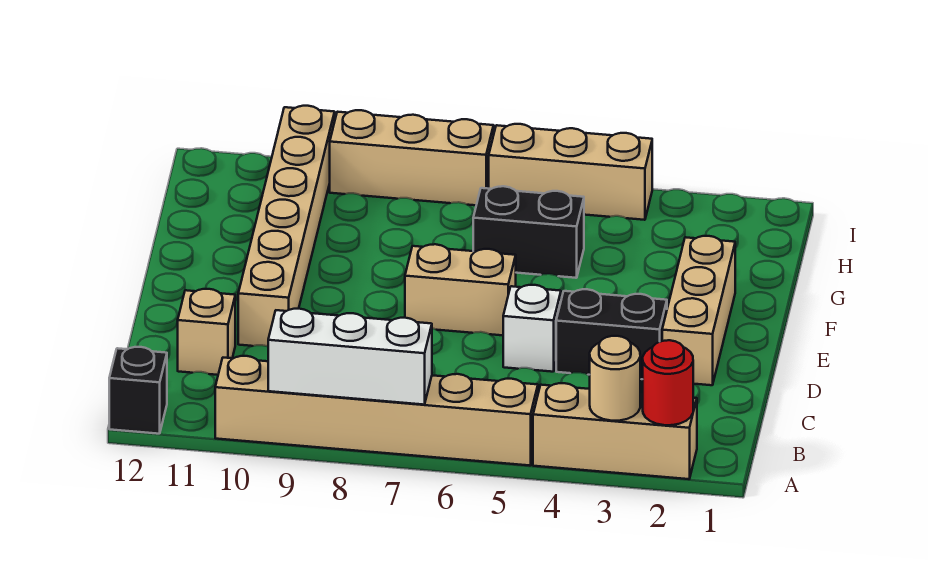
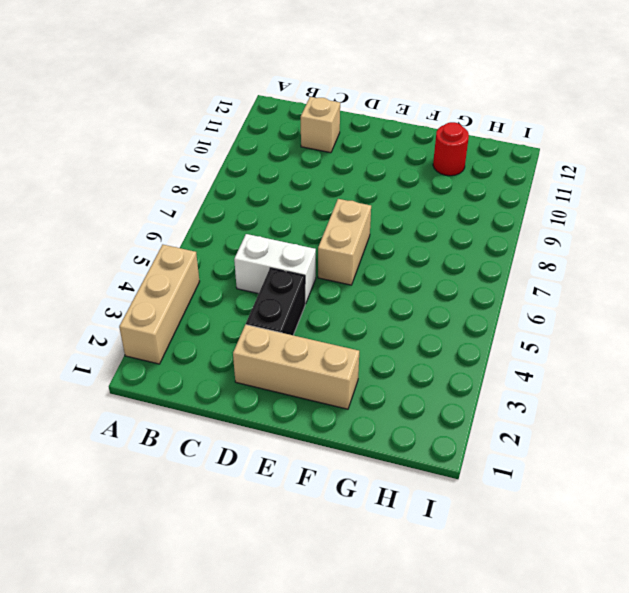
white 1x2 brick [234,234,316,304] -> white 1x1 brick [503,285,561,372]
red 1x1 round brick [433,122,469,176] -> red 1x1 round brick moved to [643,340,693,425]
none -> tan 1x6 brick [215,356,538,466]
none -> black 1x1 brick [109,347,167,434]
none -> tan 1x6 brick [238,106,335,346]

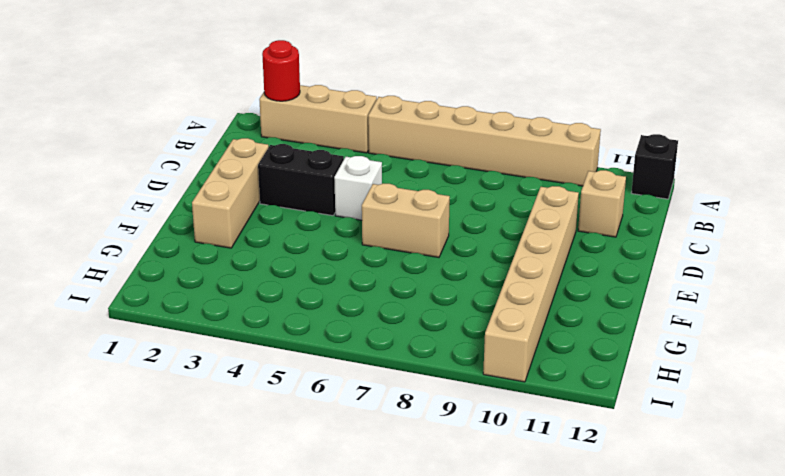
none -> black 1x2 brick [473,186,584,278]
none -> tan 1x3 brick [489,124,652,220]
none -> tan 1x3 brick [330,110,494,205]

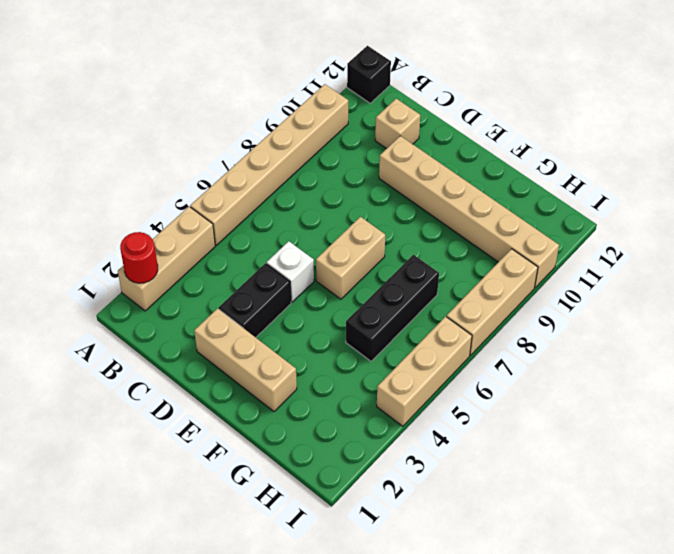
black 1x3 brick [346,255,439,361] -> black 1x2 brick [473,186,584,278]
none -> tan 1x1 round brick [590,336,640,421]
none -> white 1x3 brick [268,309,432,405]

